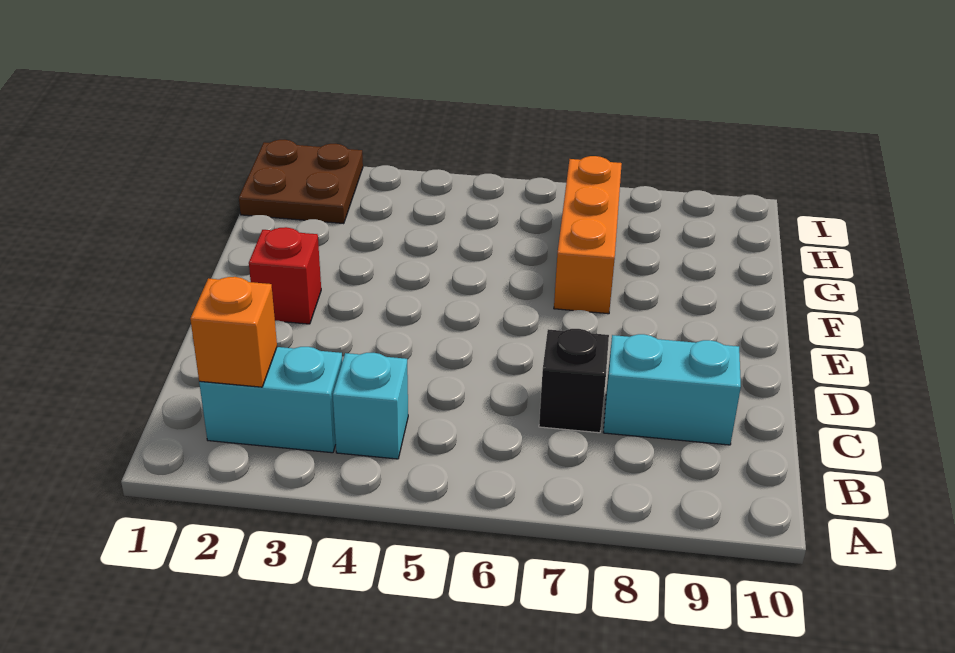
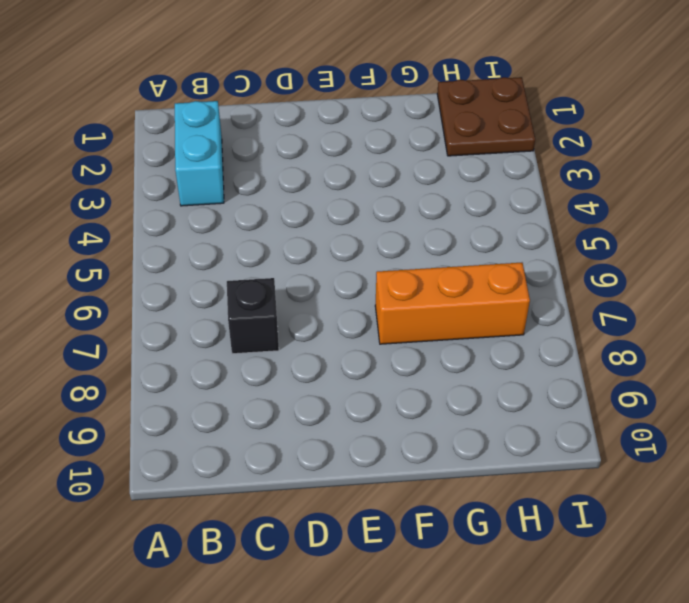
none -> cyan 1x1 brick [333,353,408,459]
none -> cyan 1x2 brick [603,334,741,445]

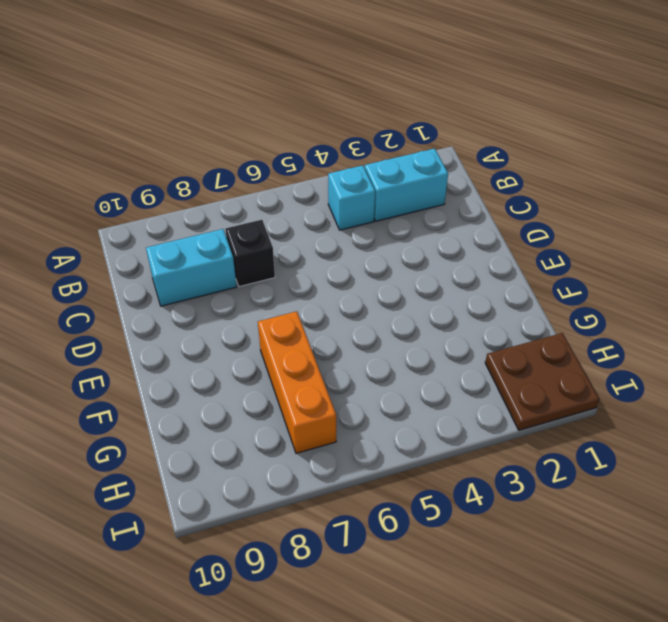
none -> red 1x1 brick [249,227,321,324]
none -> orange 1x1 brick [190,277,277,387]

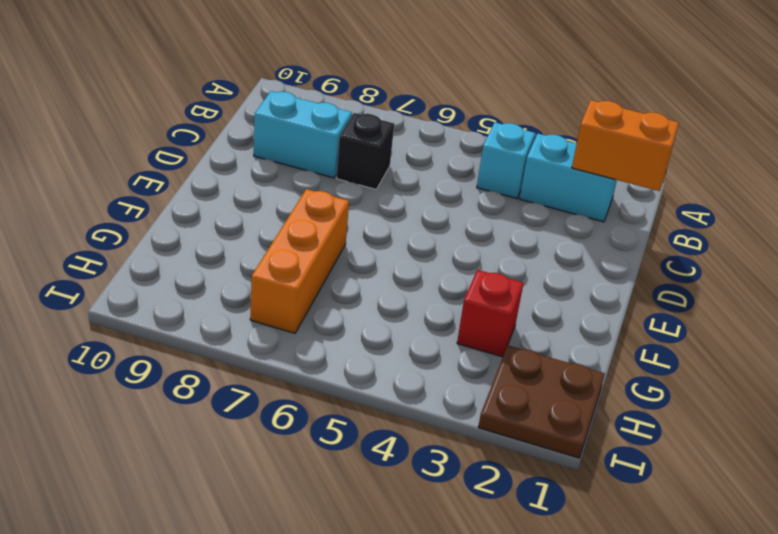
orange 1x2 brick [572,100,679,191] -> orange 1x1 brick [190,277,277,387]
red 1x1 brick [457,270,523,357] -> red 1x1 brick moved to [249,227,321,324]

